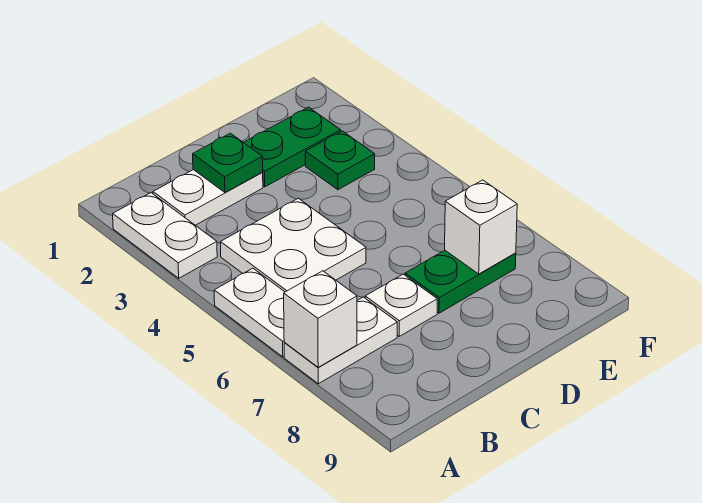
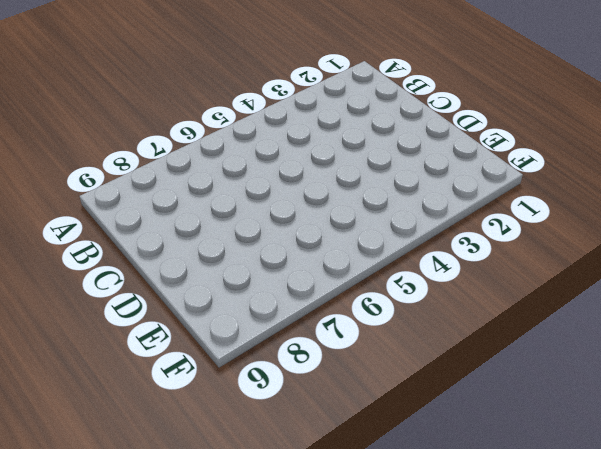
none -> white 1x2 plate [113,193,217,278]
none -> white 1x2 plate [214,268,284,357]
none -> white 1x2 plate [284,297,397,384]

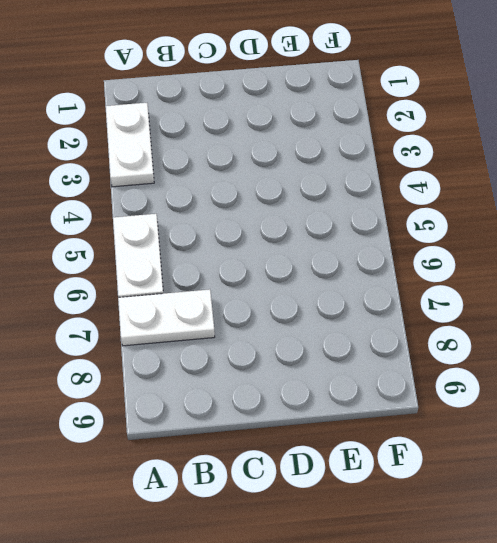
none -> white 1x2 plate [153,170,263,225]
none -> white 2x2 plate [220,198,366,292]
none -> white 1x1 plate [365,274,437,336]

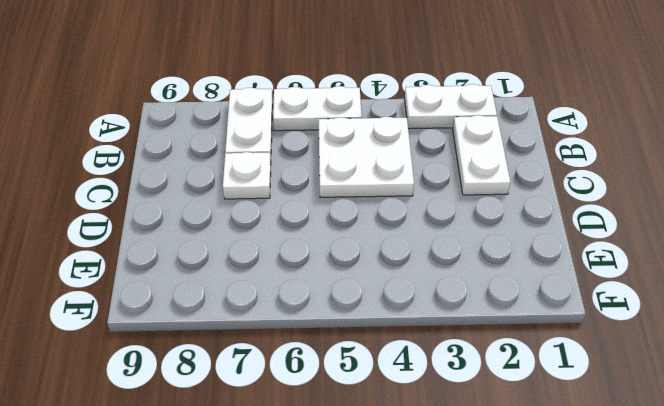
none -> green 1x2 plate [243,107,341,187]
none -> green 1x2 plate [405,250,516,313]
none -> green 1x1 plate [305,131,375,190]

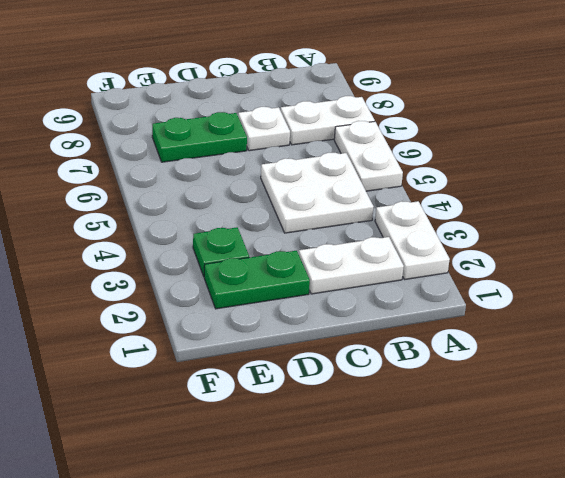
none -> white 1x1 brick [284,271,357,367]
none -> green 1x1 plate [193,133,263,192]
none -> white 1x1 brick [445,180,517,274]

